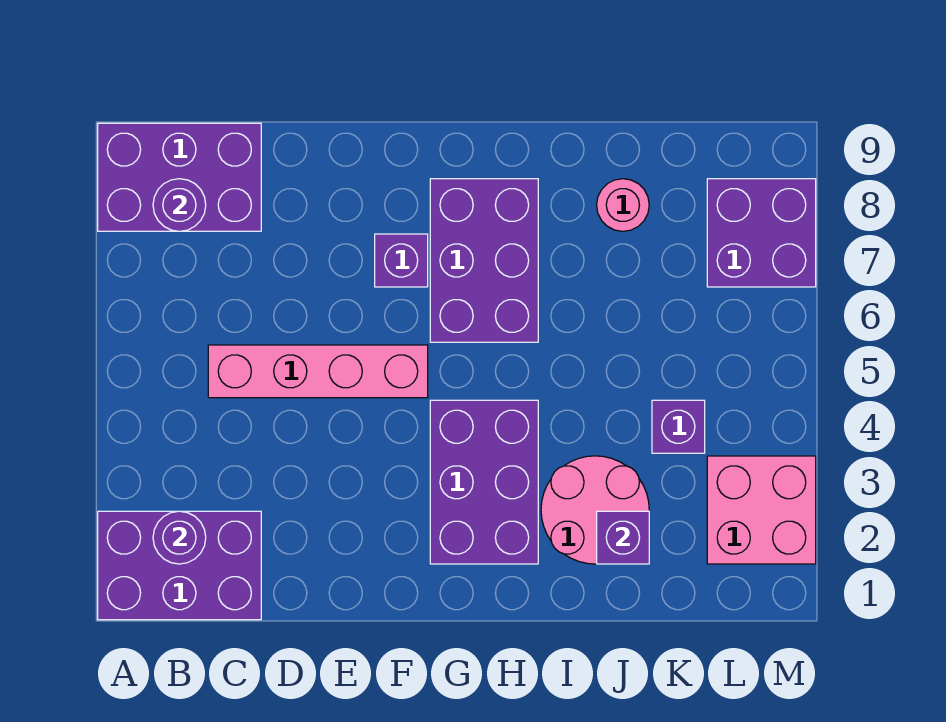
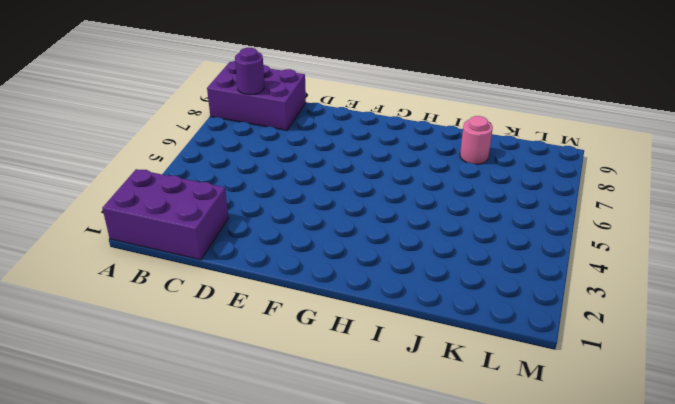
none -> pink 1x4 brick [208,345,428,398]
none -> purple 1x1 brick [375,234,428,287]
none -> purple 2x3 brick [430,400,538,564]

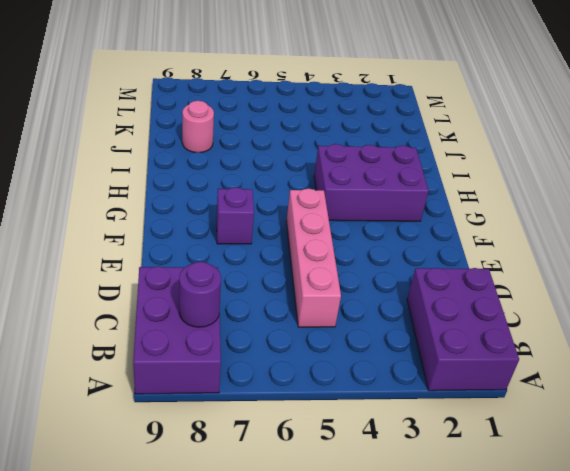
none -> purple 2x3 brick [430,179,538,342]
none -> pink 2x2 round brick [541,456,649,564]
none -> purple 1x1 brick [652,400,705,453]

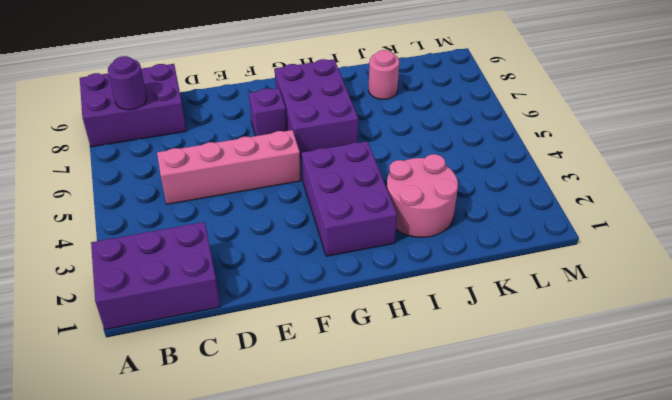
none -> purple 1x1 brick [652,400,705,453]
none -> pink 2x2 brick [707,456,816,564]
none -> purple 2x2 brick [707,179,816,287]

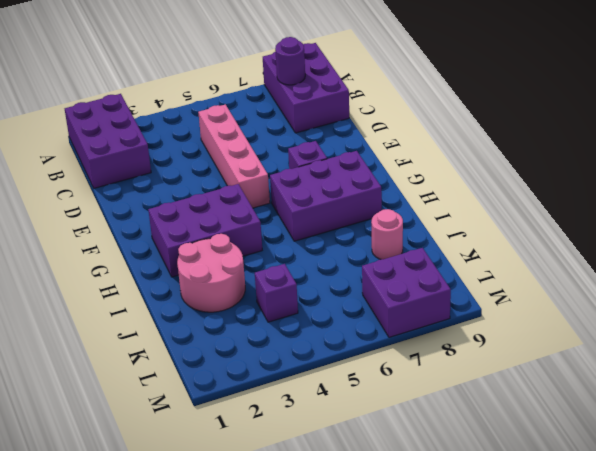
none -> pink 2x2 brick [707,456,816,564]
none -> purple 1x1 round brick [153,511,206,564]
none -> purple 1x1 brick [597,511,649,564]

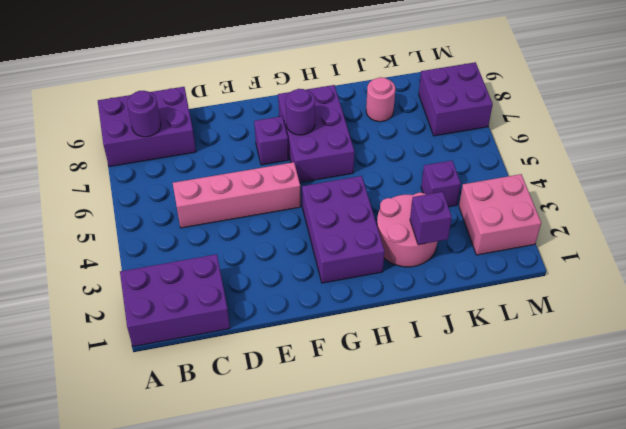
purple 1x1 round brick [286,89,315,135] -> purple 1x1 round brick moved to [153,511,206,564]

